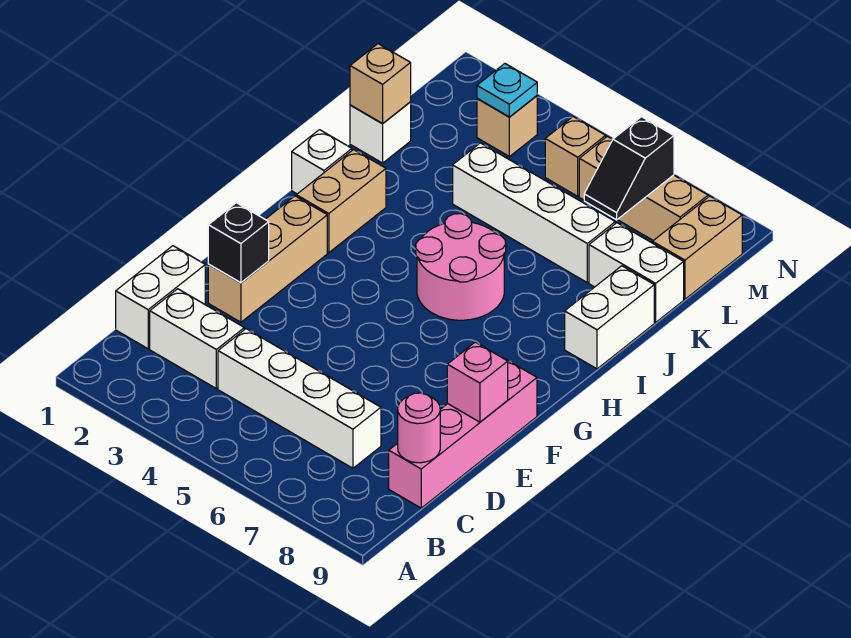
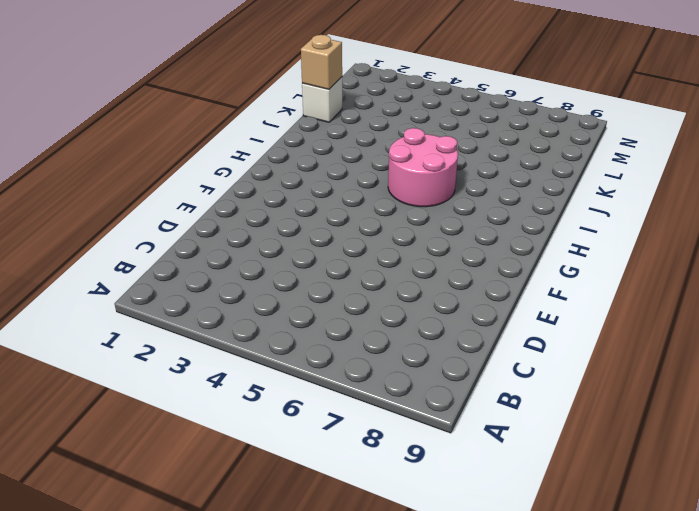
none -> white 1x2 brick [116,246,205,349]
none -> white 1x2 brick [150,289,244,389]
none -> white 1x4 brick [218,329,381,468]

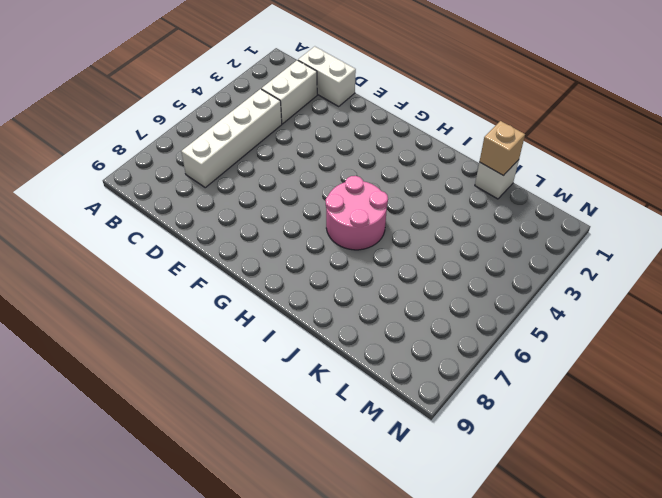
none -> pink 1x4 brick [389,359,537,508]
none -> tan 1x3 brick [208,196,327,322]
none -> tan 1x2 brick [296,150,386,253]

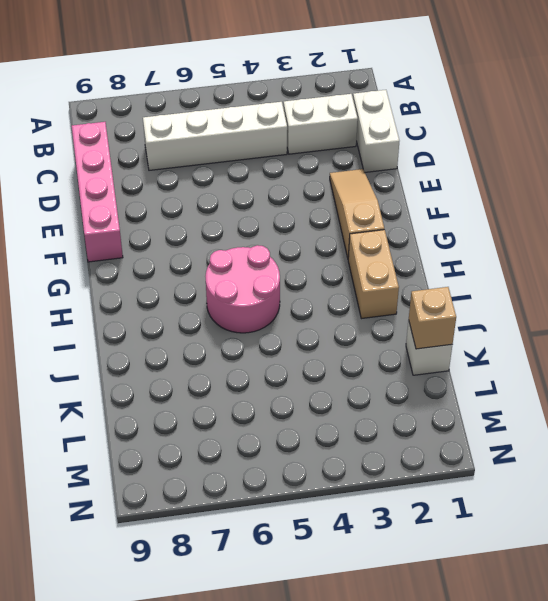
tan 1x3 slope [330,169,384,258] -> tan 1x3 brick [208,196,327,322]
none -> white 1x1 brick [292,130,352,194]
none -> white 1x2 brick [565,266,654,369]
none -> white 1x4 brick [453,143,615,283]

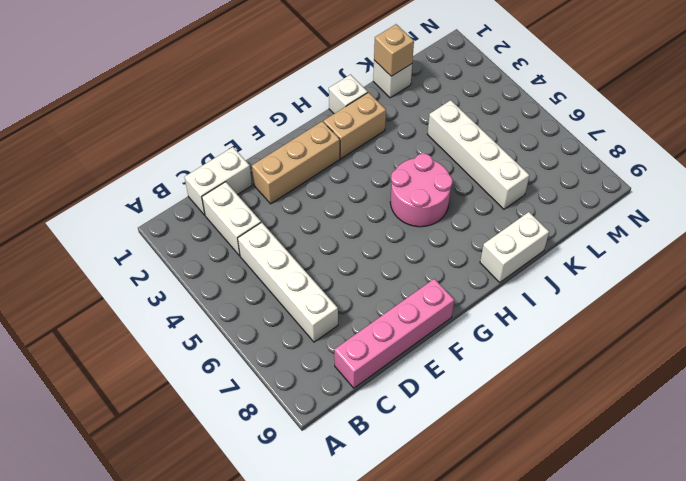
none -> white 1x2 brick [589,223,684,322]
none -> tan 1x2 brick [653,196,742,299]
none -> tan 1x1 brick [477,96,537,156]

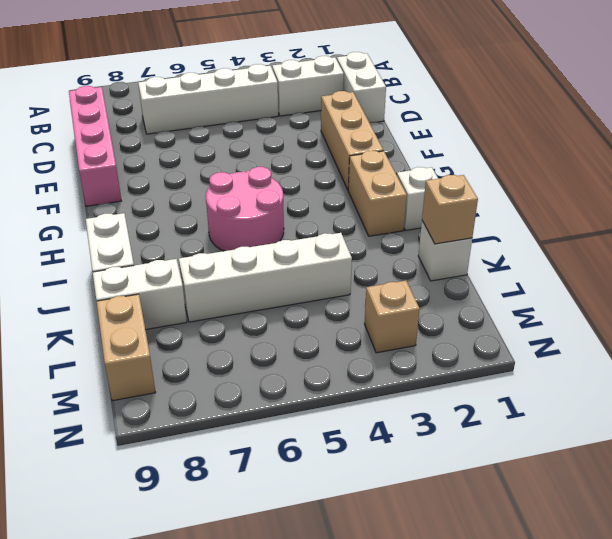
none -> tan 1x1 brick [545,117,606,196]
none -> tan 1x3 brick [579,136,708,241]
none -> pink 1x1 round brick [398,393,440,463]

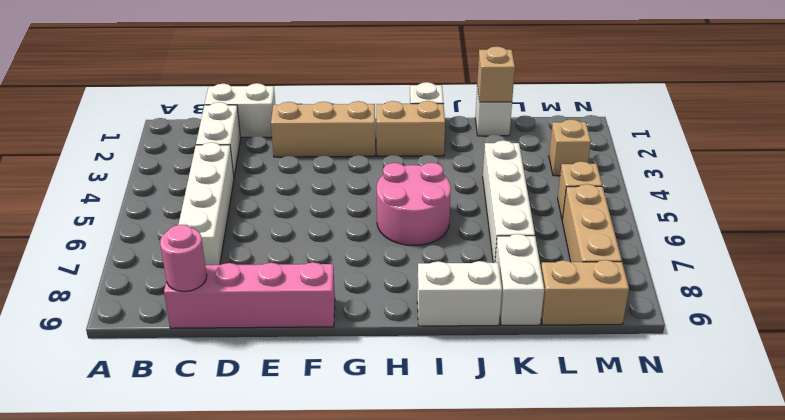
none -> black 1x1 brick [208,203,269,283]
none -> pink 1x1 brick [447,342,508,422]
none -> black 1x2 slope [584,117,674,220]

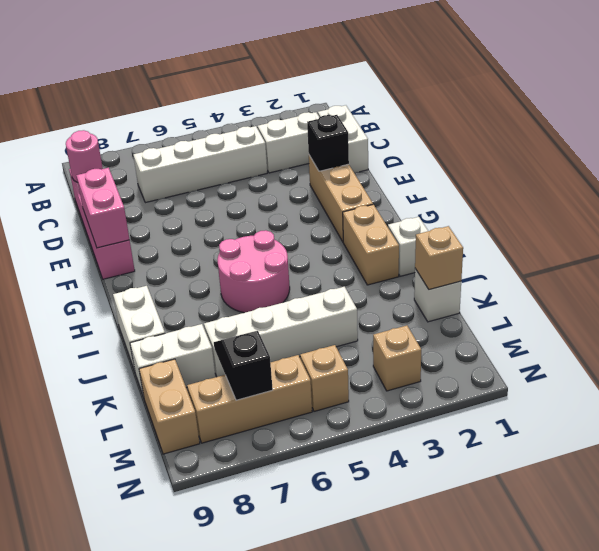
pink 1x2 brick [76,168,130,248] -> pink 1x1 brick [447,342,508,422]
none -> cyan 1x1 plate [477,64,537,117]

